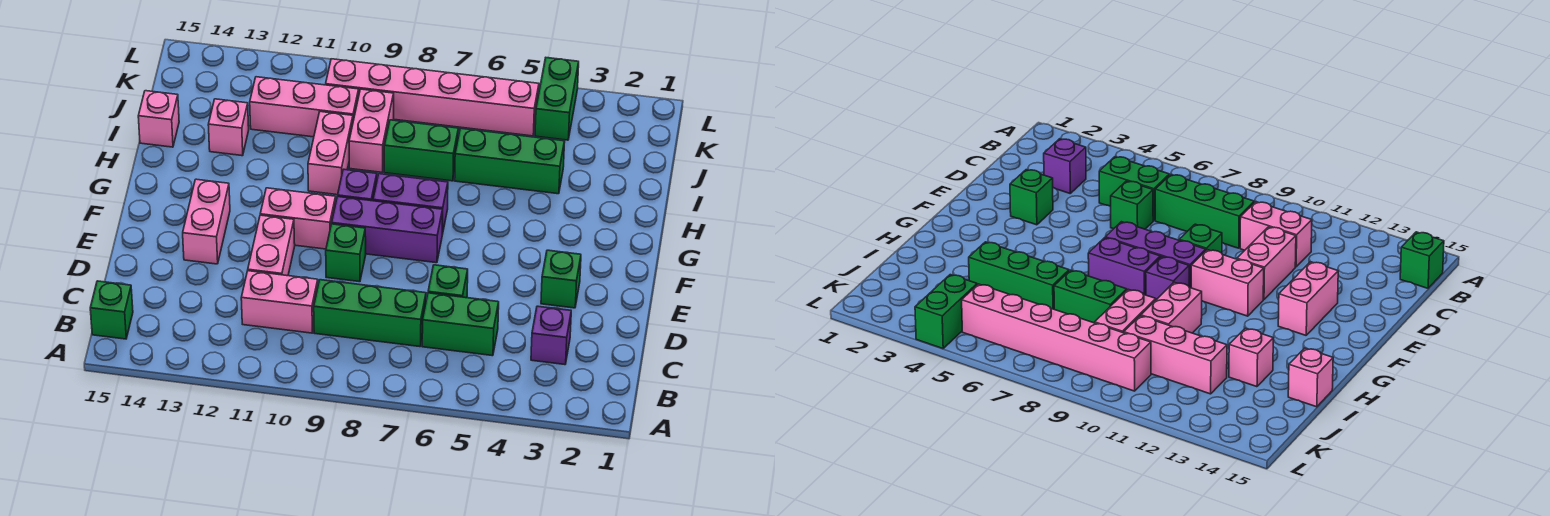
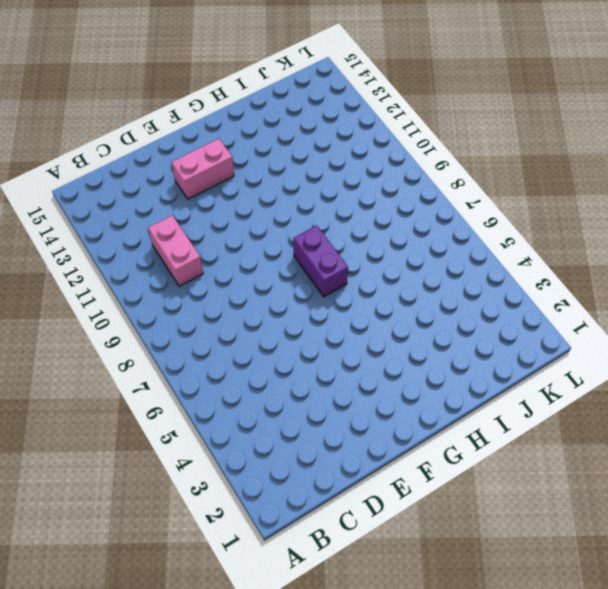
none -> green 1x1 brick [90,281,133,339]
none -> purple 1x1 brick [531,306,571,365]
none -> green 1x2 brick [422,293,499,356]

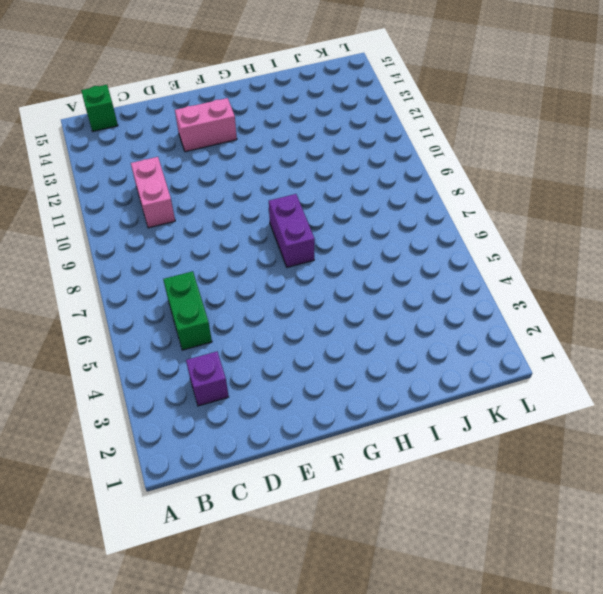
none -> green 1x3 brick [314,280,426,347]
none -> green 1x1 brick [428,265,468,298]
none -> pink 1x2 brick [248,215,295,276]

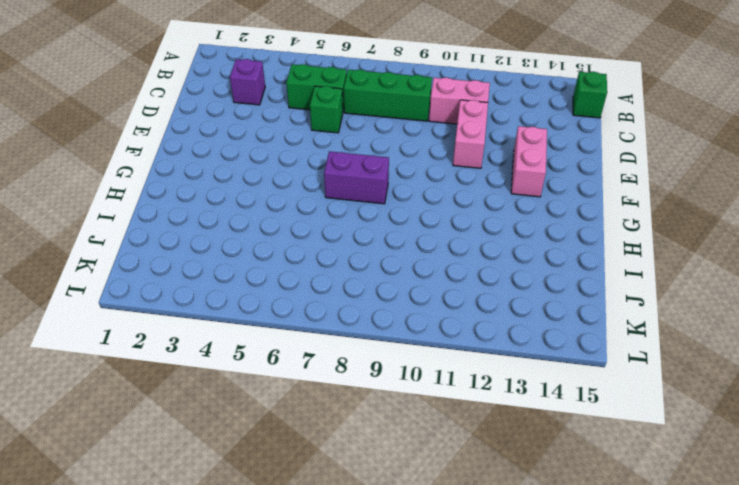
none -> green 1x1 brick [541,250,581,308]
none -> green 1x1 brick [326,224,366,282]
none -> purple 1x3 brick [332,197,443,263]

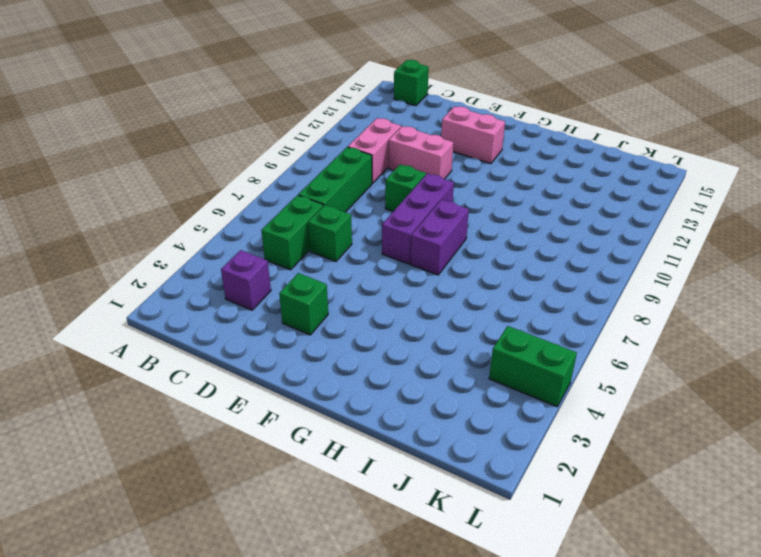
none -> pink 1x2 brick [260,188,336,249]
none -> purple 1x1 brick [338,169,377,201]
none -> pink 1x2 brick [308,112,353,195]

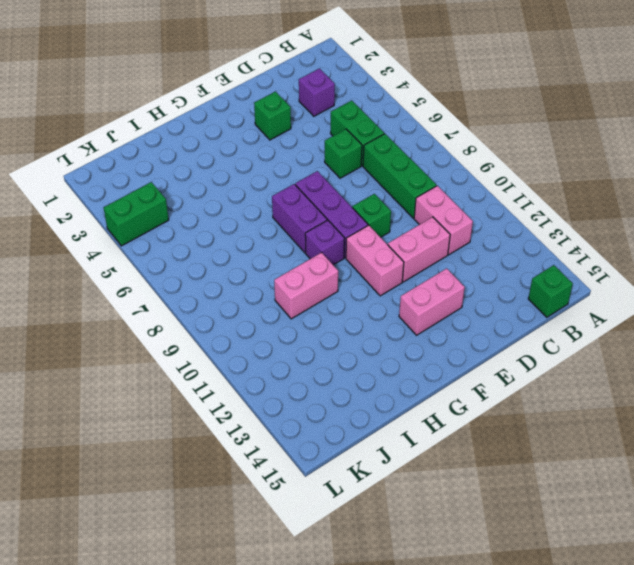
none -> green 1x3 brick [455,128,565,194]
none -> green 1x2 brick [384,120,459,181]
none -> pink 1x2 brick [349,89,394,172]

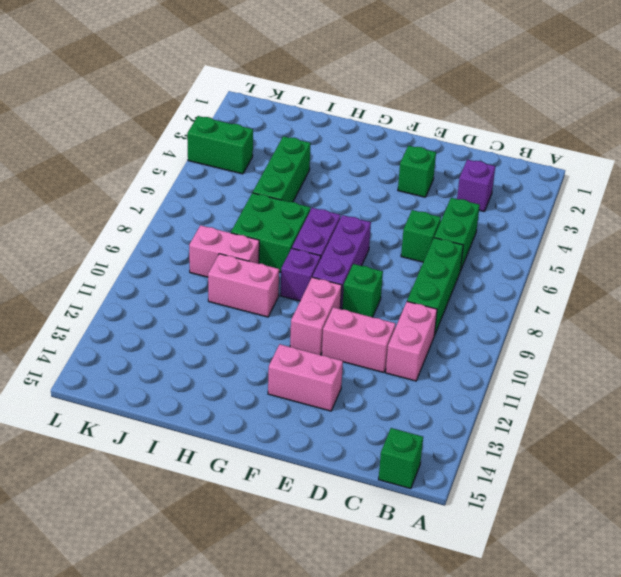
green 2x2 brick [231,193,310,272] -> green 1x2 brick [384,120,459,181]
none -> pink 1x1 brick [208,99,249,156]
none -> pink 1x1 brick [138,91,179,147]
none -> pink 1x3 brick [250,77,359,137]

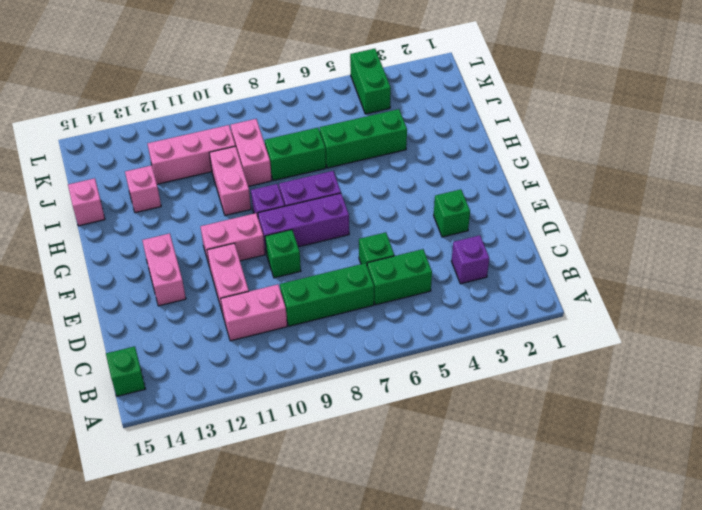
none -> pink 1x6 brick [326,59,539,136]

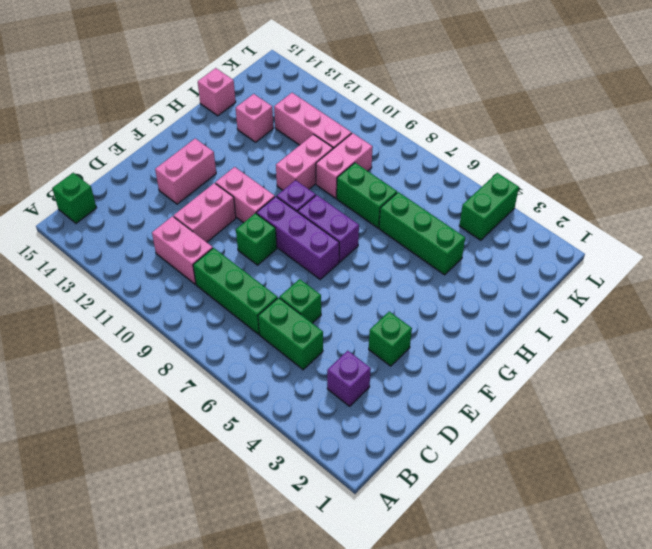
none -> pink 1x6 brick [326,59,539,136]

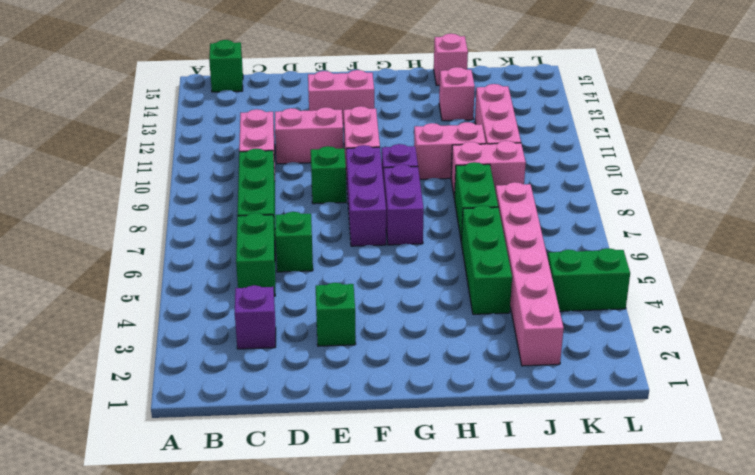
pink 1x6 brick [496,182,564,366] -> pink 1x6 brick moved to [326,59,539,136]

